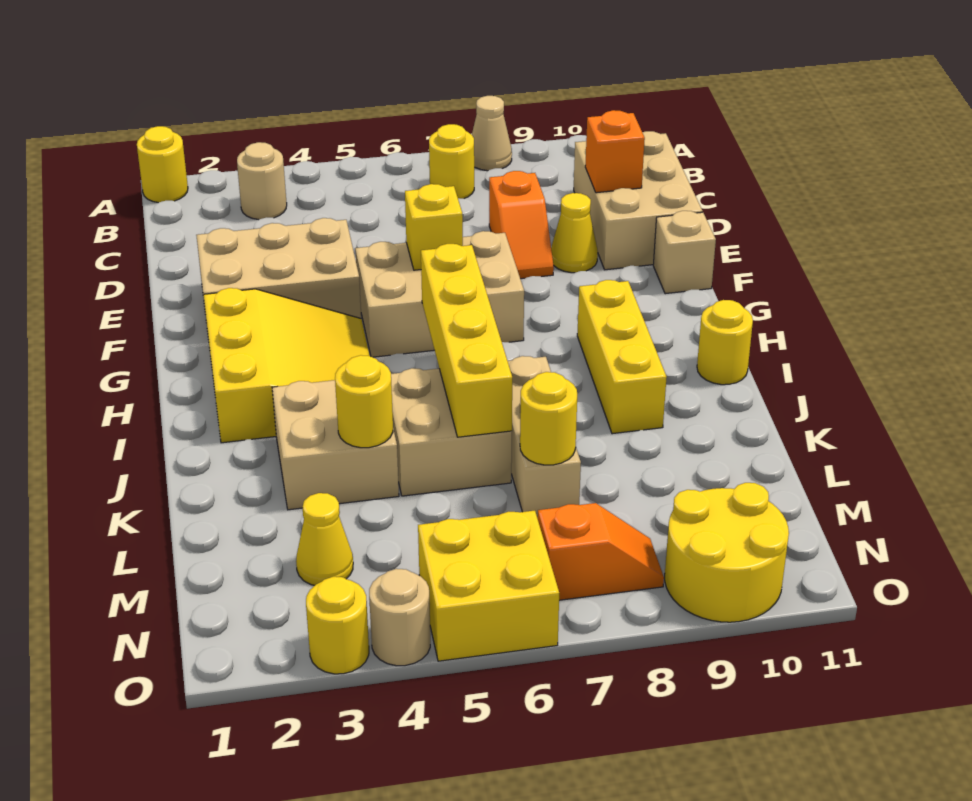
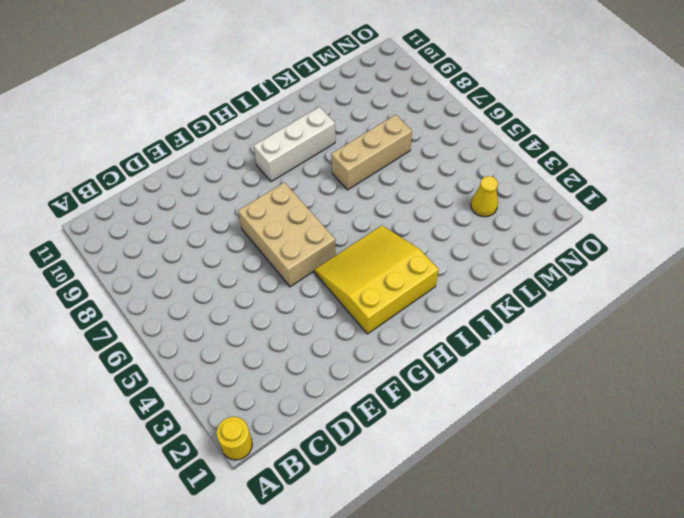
white 1x3 brick [253,107,335,182] -> yellow 1x3 brick [577,280,667,434]
none -> tan 1x1 cone [472,96,512,171]
none -> tan 1x1 round brick [237,142,287,220]
none -> yellow 1x1 round brick [429,124,474,199]

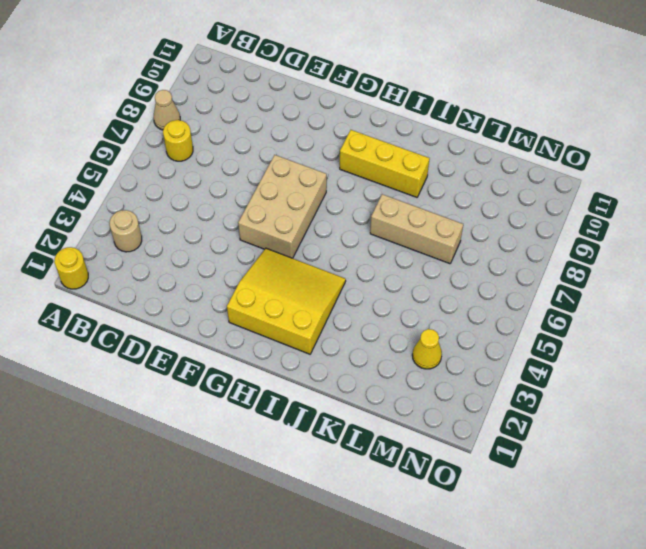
none -> tan 2x3 brick [574,131,703,270]
none -> orange 1x2 slope [489,171,554,279]
none -> tan 2x3 brick [196,218,361,323]

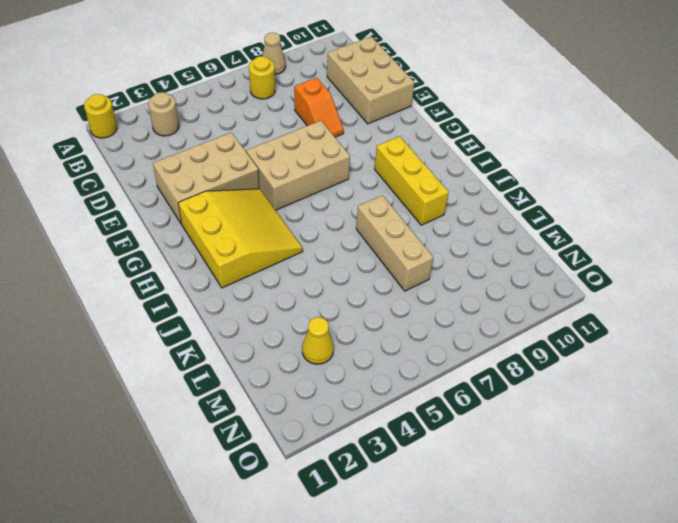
none -> yellow 1x1 cone [551,193,598,273]
none -> tan 1x1 brick [653,211,716,294]
none -> yellow 1x1 round brick [697,300,753,385]

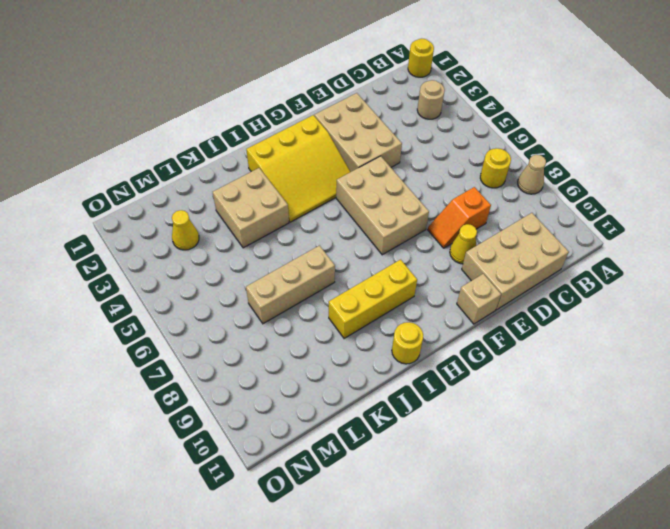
none -> tan 2x2 brick [391,368,512,496]
none -> yellow 2x2 brick [418,511,559,661]
none -> orange 1x2 slope [538,503,664,600]

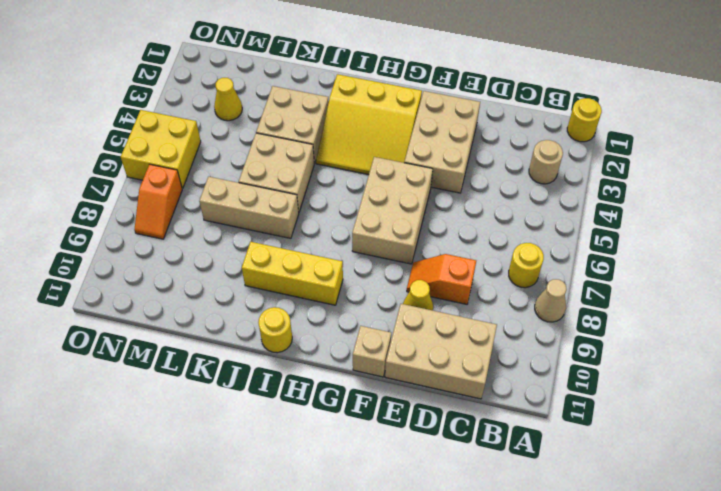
none -> yellow 2x2 round brick [665,483,789,622]
none -> yellow 1x1 round brick [306,577,369,674]
none -> tan 1x1 round brick [369,569,430,666]

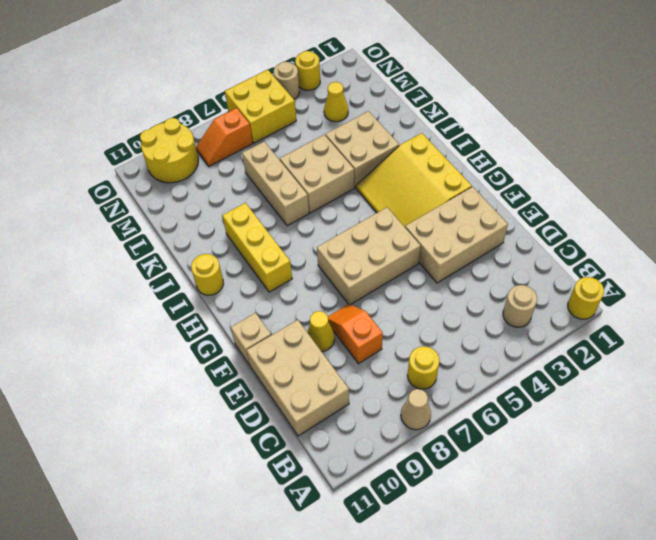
none -> orange 1x1 brick [585,110,645,193]
none -> yellow 1x1 brick [405,184,463,270]
none -> yellow 1x4 brick [421,244,512,437]

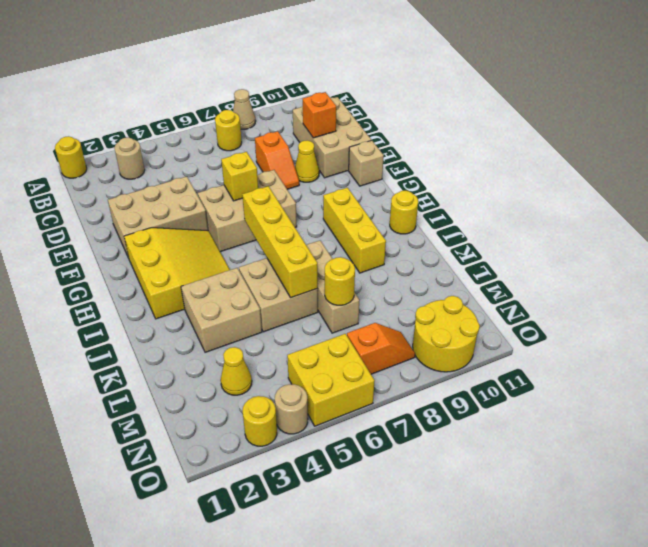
none -> yellow 1x1 round brick [335,355,393,448]

